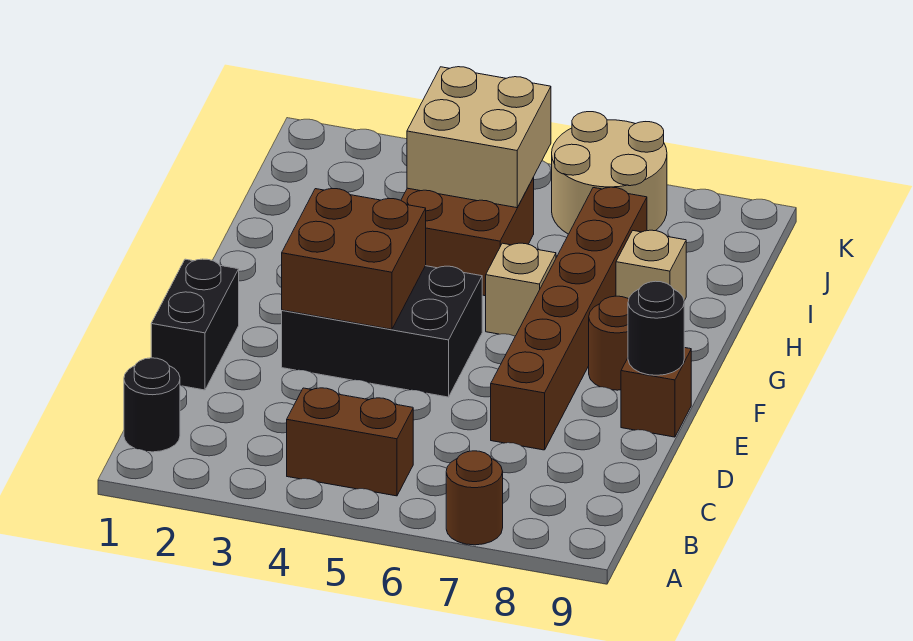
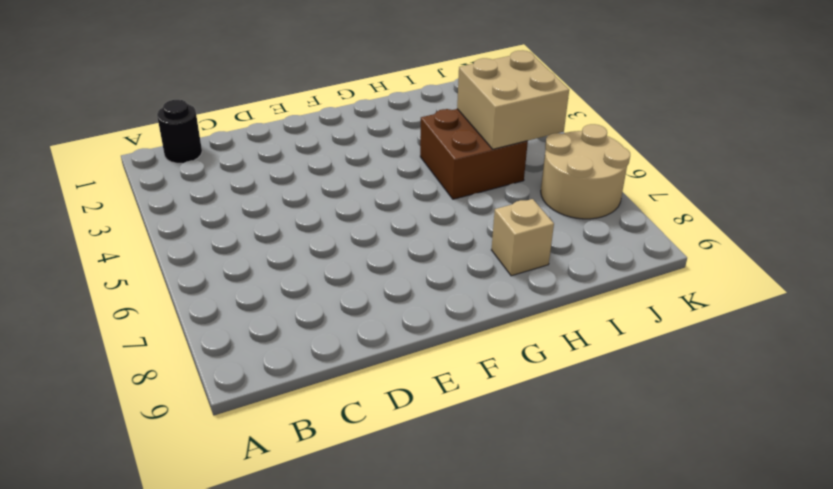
none -> brown 1x1 round brick [446,451,503,545]
none -> brown 1x2 brick [287,388,413,496]
none -> black 1x2 brick [151,259,239,390]

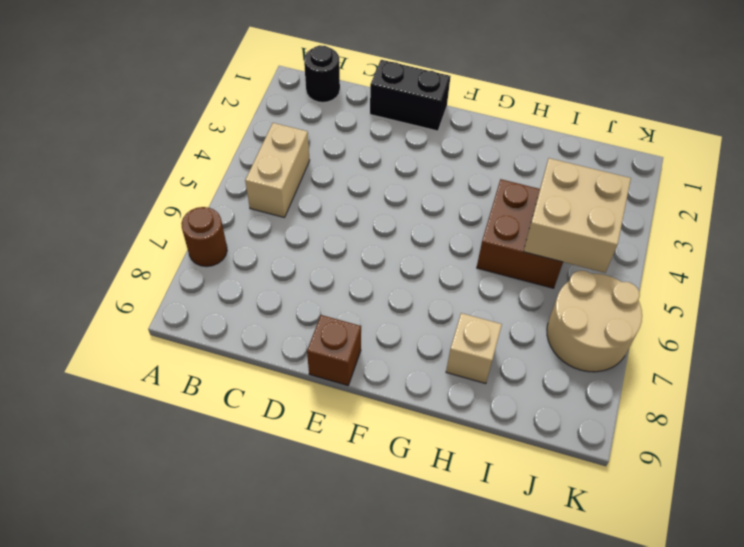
tan 1x2 brick [245,123,310,218] -> brown 1x2 brick [287,388,413,496]
none -> brown 1x6 brick [491,187,647,450]
none -> black 2x3 brick [282,266,482,397]
none -> brown 1x1 round brick [589,296,629,390]

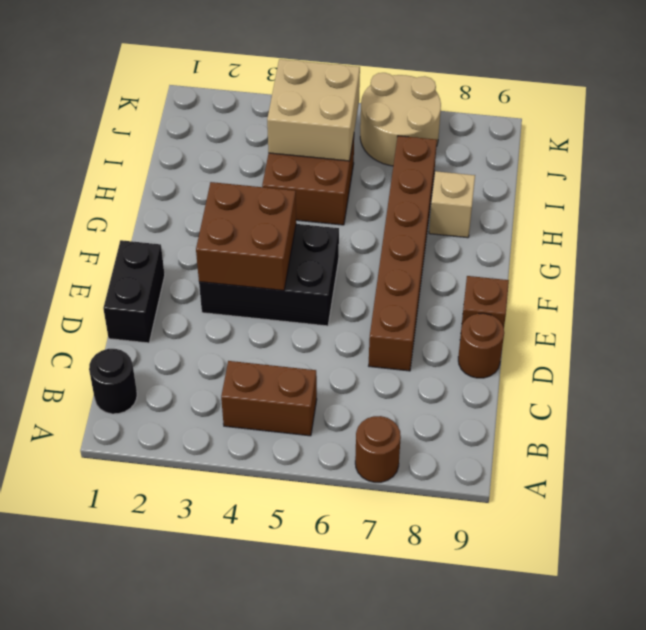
brown 1x1 round brick [458,313,504,378] -> brown 1x1 round brick moved to [589,296,629,390]
none -> tan 1x1 brick [486,243,556,336]
none -> black 1x1 round brick [628,281,684,375]

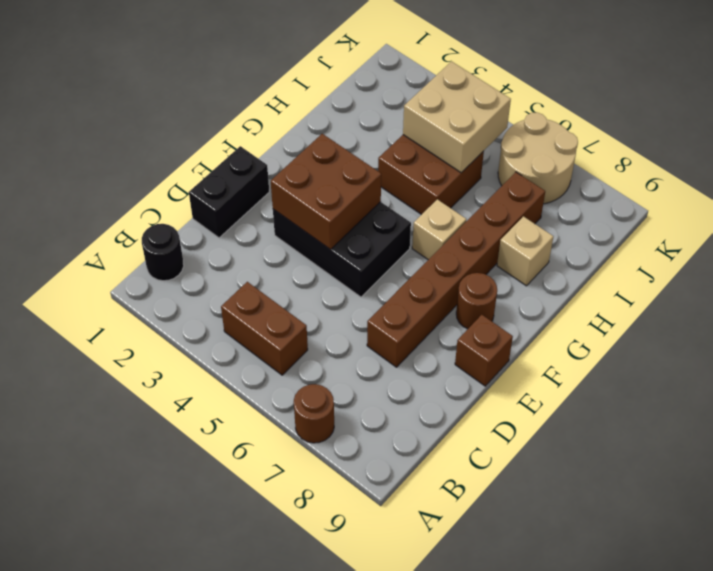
none -> black 1x1 round brick [628,281,684,375]

